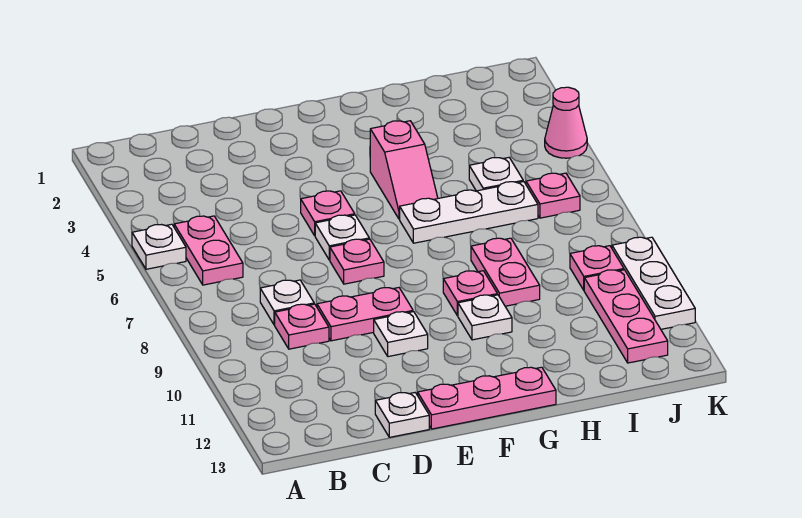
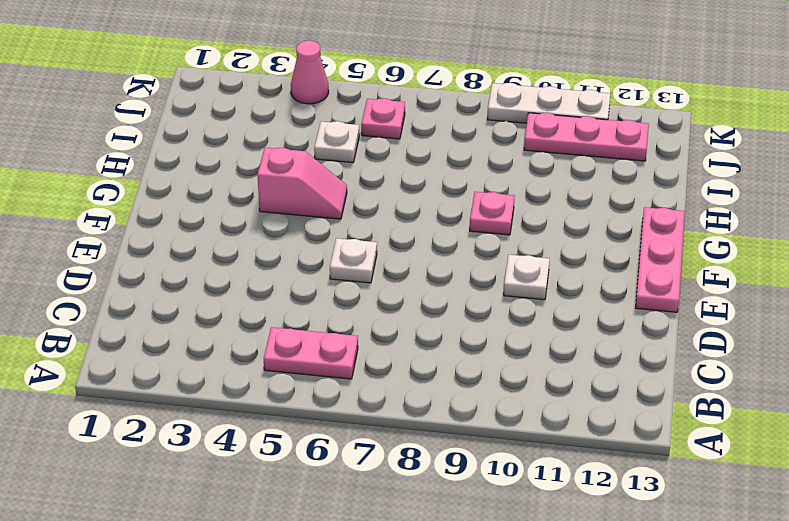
none -> white 1x1 plate [132,224,186,269]
none -> white 1x1 plate [260,280,314,325]
none -> pink 1x1 plate [275,304,329,349]

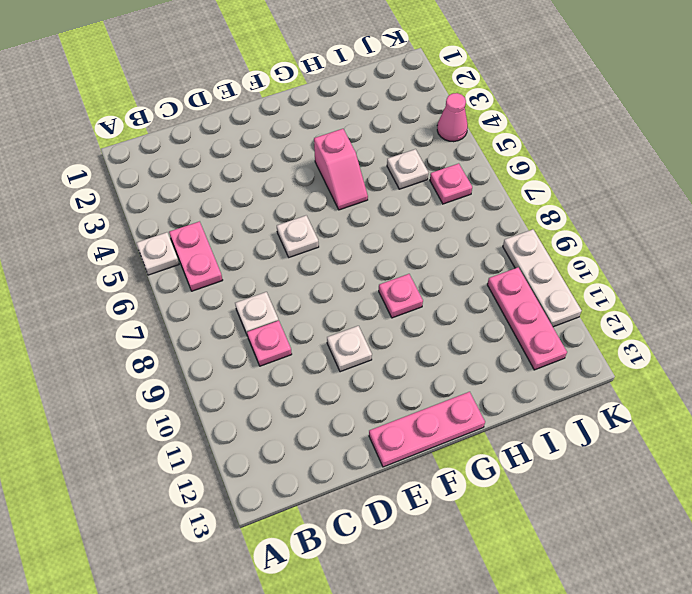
none -> pink 1x2 plate [317,287,413,341]
none -> white 1x1 plate [375,393,429,437]
none -> pink 1x1 plate [301,191,355,236]

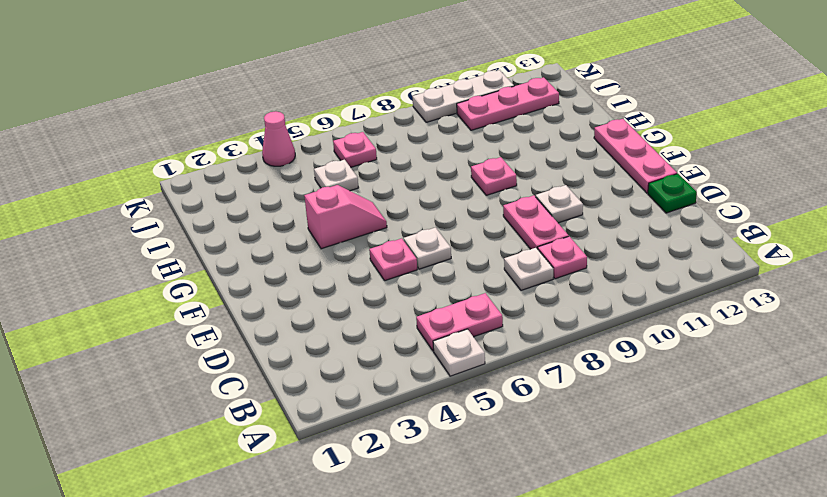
green 1x1 plate [648,174,697,213] -> white 1x1 plate [375,393,429,437]
none -> pink 1x1 plate [330,239,384,284]
none -> white 1x3 plate [400,182,538,243]
none -> white 1x1 plate [458,295,512,340]

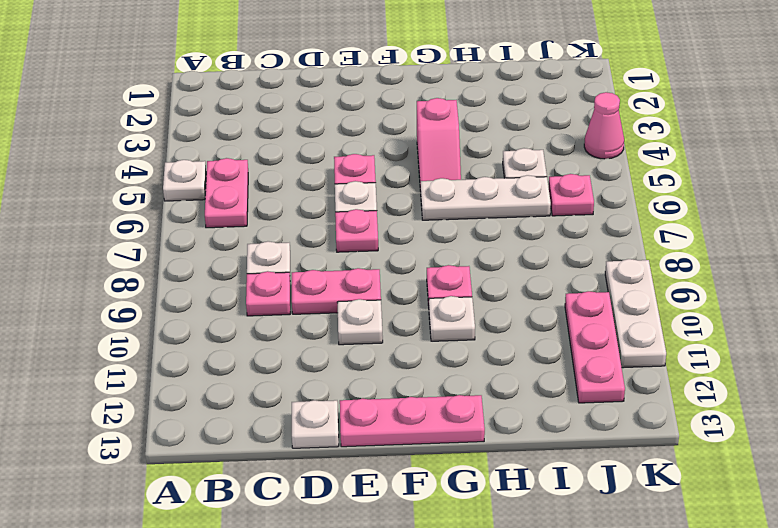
none -> pink 1x2 plate [471,238,540,306]
none -> pink 1x1 plate [570,246,624,290]

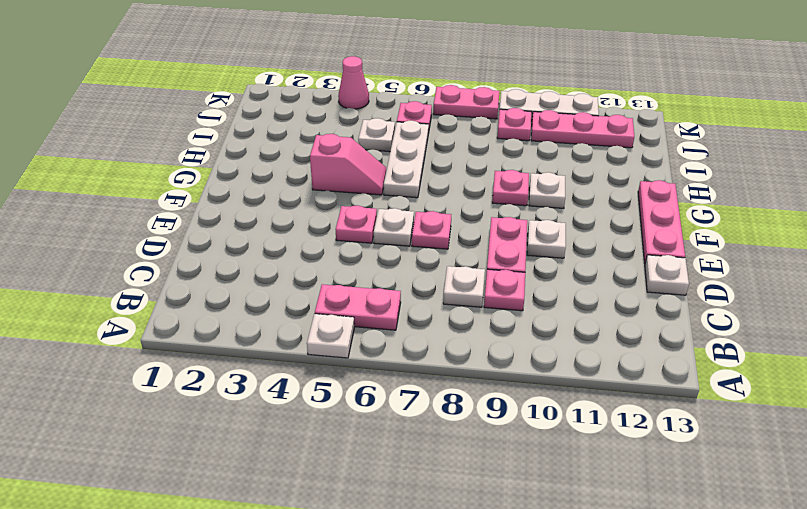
pink 1x2 plate [433,85,499,119] -> pink 1x2 plate moved to [471,238,540,306]

